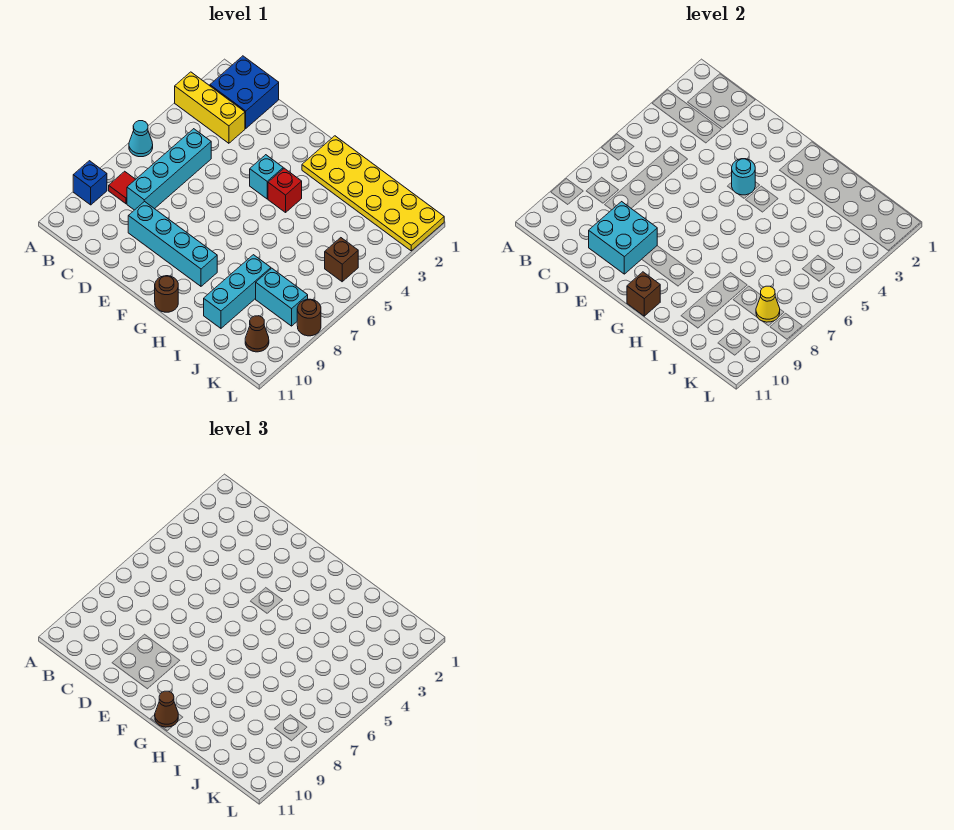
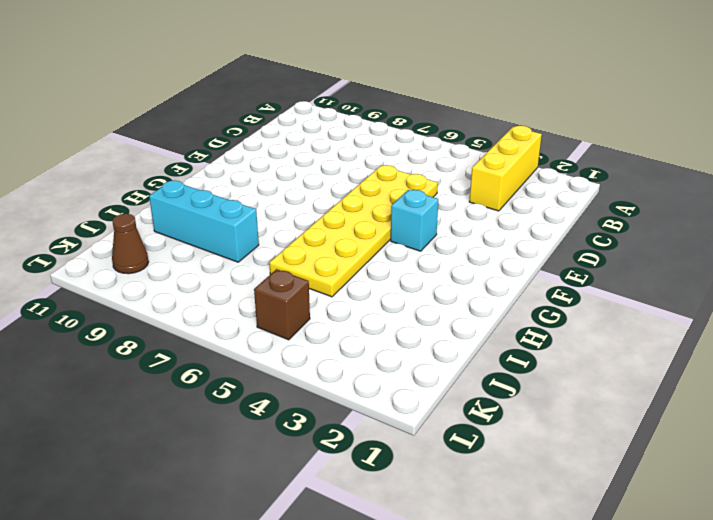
yellow 2x6 plate [269,165,438,297] -> yellow 2x6 plate moved to [302,136,444,251]
none -> cyan 1x1 cone [129,121,153,157]
none -> blue 1x1 brick [73,161,107,205]
none -> blue 2x2 brick [210,56,279,128]

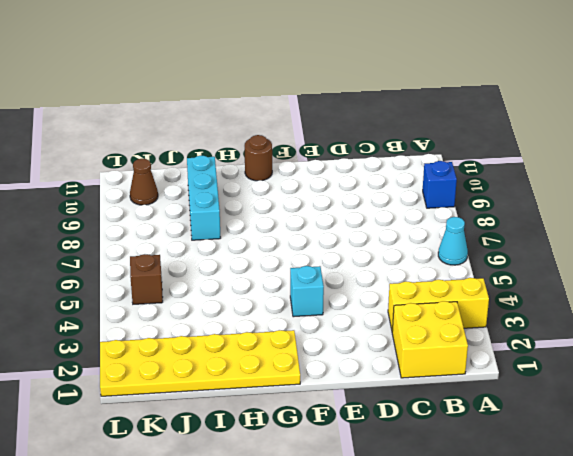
yellow 2x2 brick [392,301,468,378] -> blue 2x2 brick [210,56,279,128]
none -> red 1x1 tile [109,171,136,204]
none -> cyan 1x4 brick [127,129,211,210]
none -> cyan 1x4 brick [128,201,217,286]

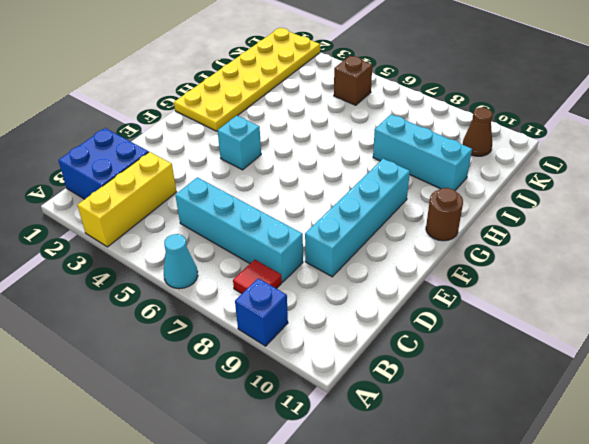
none -> red 1x1 brick [268,168,302,212]
none -> cyan 1x2 brick [256,268,308,326]
none -> brown 1x1 round brick [297,299,321,336]

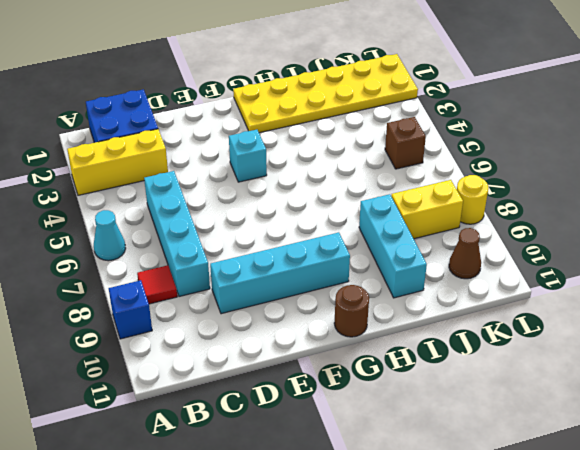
yellow 1x2 brick [391,180,463,239] -> cyan 1x2 brick [256,268,308,326]
yellow 1x1 round brick [457,175,488,224] -> brown 1x1 round brick [297,299,321,336]
none -> red 1x1 brick [268,168,302,212]
none -> cyan 2x2 brick [589,202,657,274]
none -> cyan 1x1 round brick [732,159,755,195]

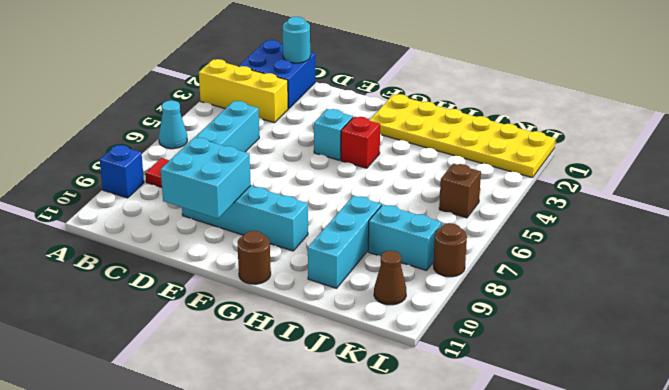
cyan 1x1 round brick [283,17,310,63] -> cyan 1x1 round brick moved to [732,159,755,195]
none -> brown 1x1 brick [627,272,660,316]
none -> yellow 1x1 cone [756,286,780,322]
none -> brown 1x1 cone [155,691,178,727]

